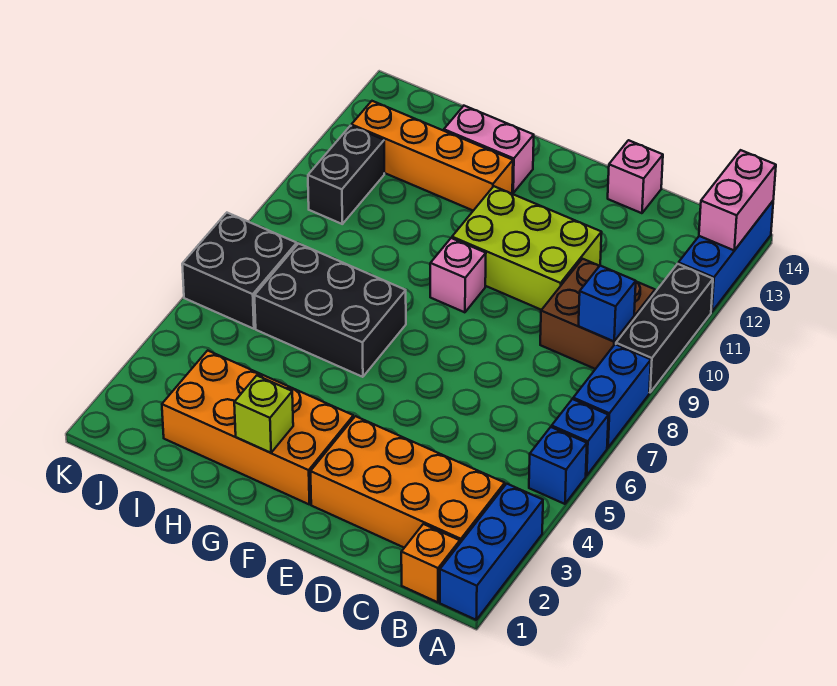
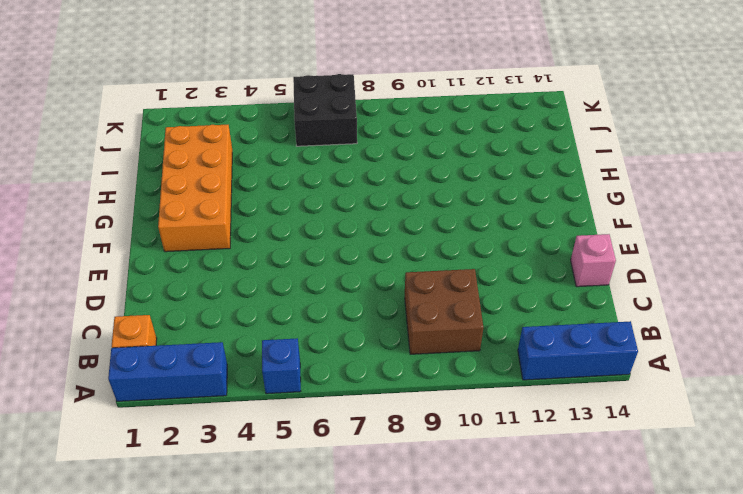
none -> blue 1x1 brick [552,399,608,476]
none -> blue 1x2 brick [573,344,651,448]
none -> black 1x3 brick [616,264,713,393]

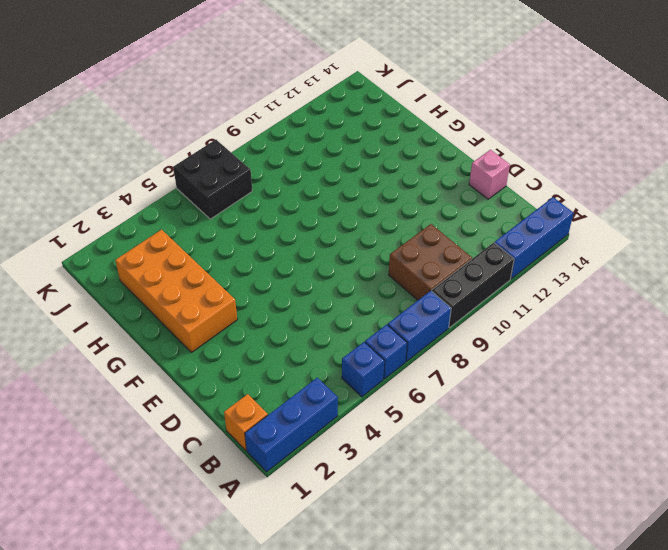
none -> orange 2x4 brick [311,416,505,548]
none -> lime 2x3 brick [452,186,602,310]
none -> pink 1x1 brick [430,238,486,312]

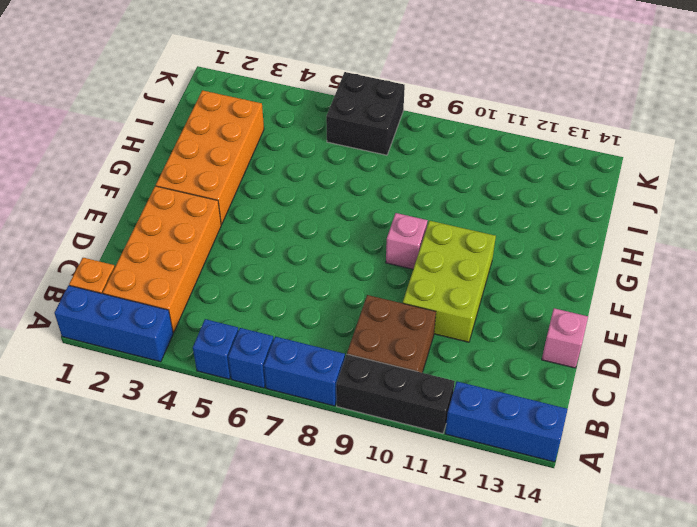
none -> black 2x3 brick [255,244,406,377]
none -> orange 1x4 brick [351,101,513,211]
none -> pink 1x2 brick [444,106,534,193]

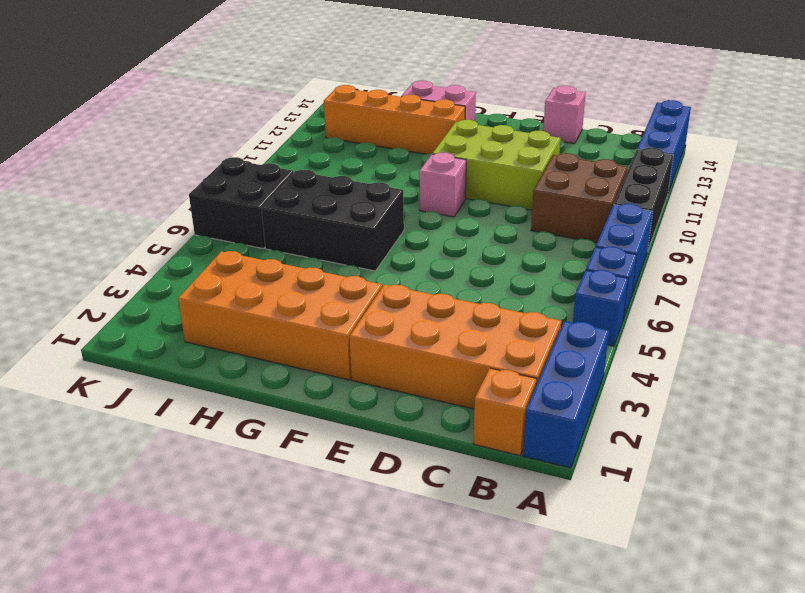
none -> black 1x2 brick [308,126,384,224]
none -> pink 1x2 brick [699,150,776,250]
none -> blue 1x1 brick [578,266,636,341]

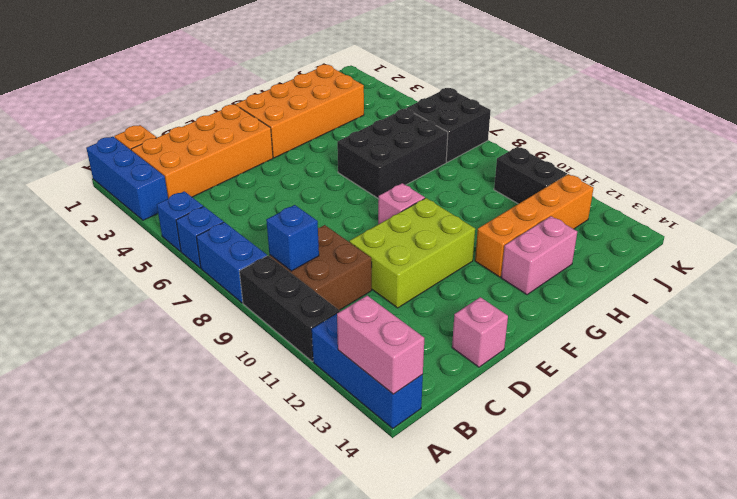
none -> lime 1x1 brick [234,376,293,453]

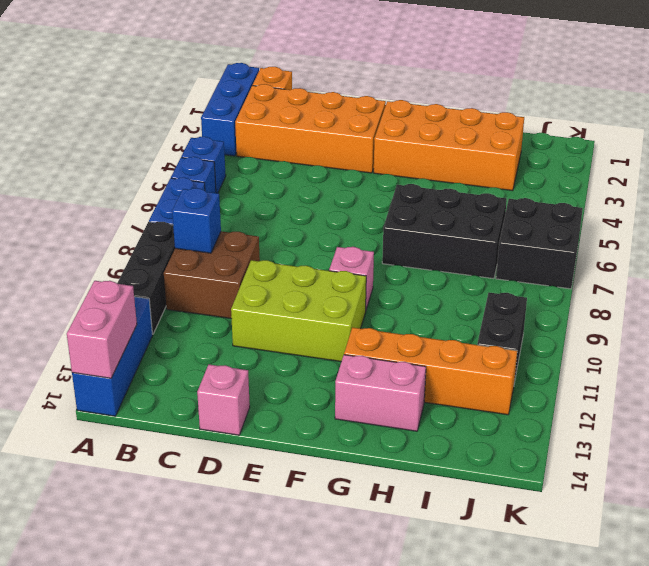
none -> lime 1x1 brick [234,376,293,453]

